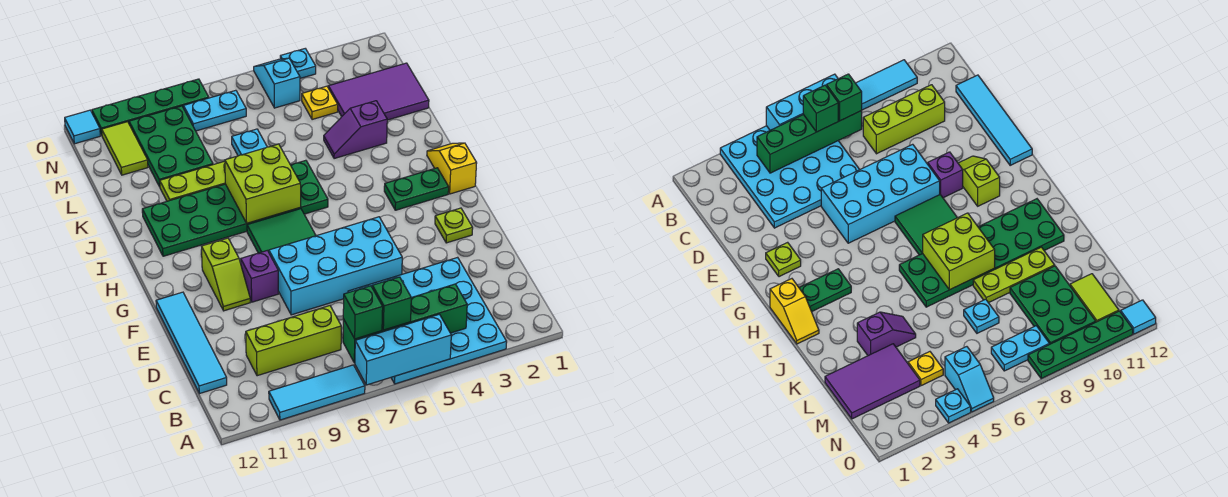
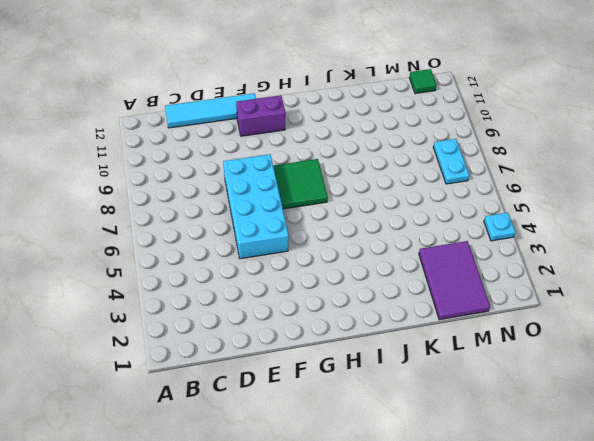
purple 1x2 brick [236,95,286,136] -> none
green 1x1 tile [409,69,437,94] -> none
none -> cyan 4x4 plate [348,257,507,384]
none -> cyan 1x3 tile [269,365,365,420]
none -> lime 1x3 brick [246,306,341,376]

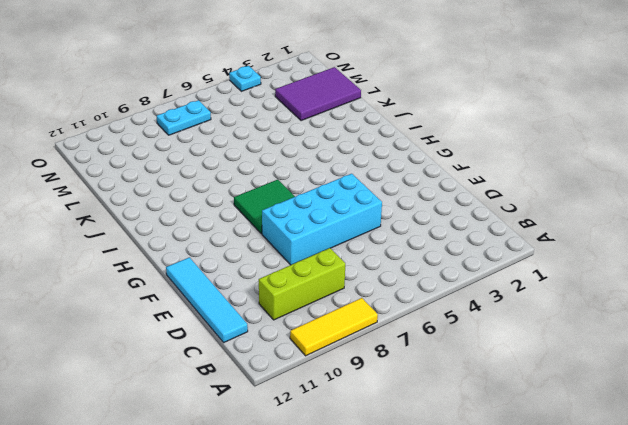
yellow 1x3 tile [290,298,378,356] -> cyan 1x3 tile [269,365,365,420]
none -> cyan 4x4 plate [348,257,507,384]
none -> lime 1x1 plate [435,208,473,243]
none -> purple 1x1 brick [241,250,279,302]

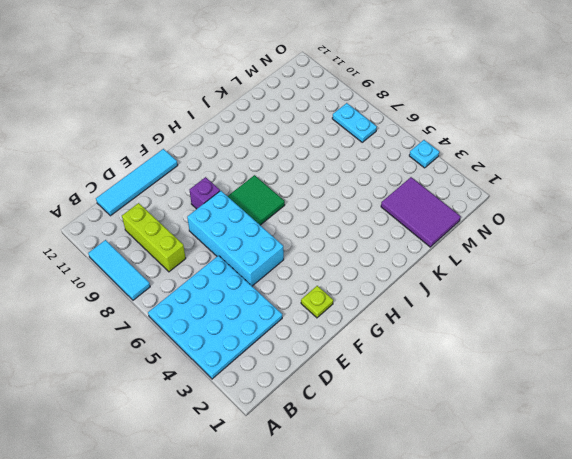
none -> lime 1x2 slope [202,238,250,311]
none -> yellow 1x2 slope [427,143,477,194]
none -> green 1x2 plate [384,168,449,210]

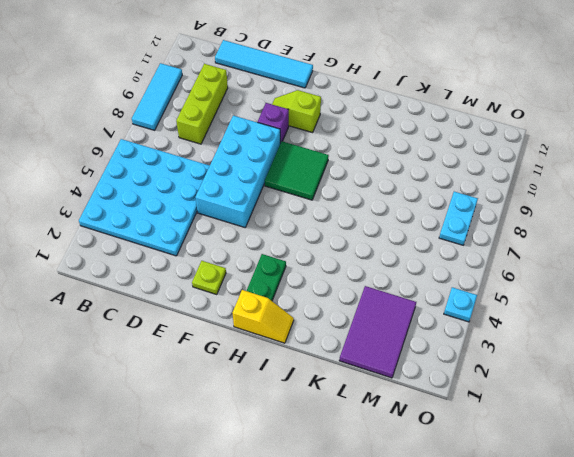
none -> green 2x6 plate [142,160,328,256]
none -> purple 1x2 slope [324,101,387,159]
none -> lime 1x3 plate [160,161,225,201]

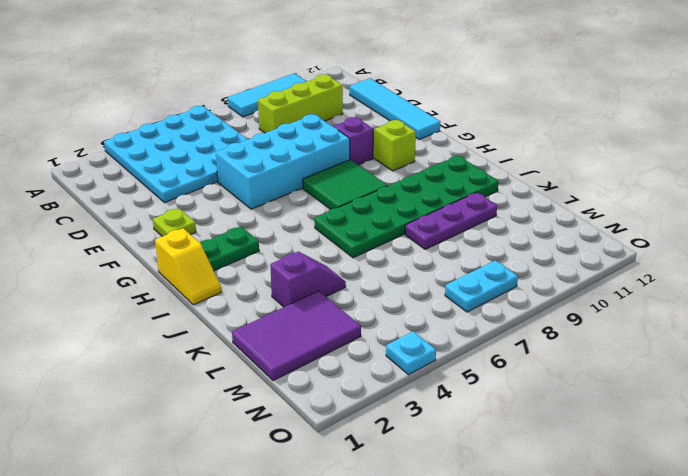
purple 1x3 plate [405,192,497,249] -> lime 1x3 plate [160,161,225,201]
none -> cyan 1x1 plate [232,129,267,156]
none -> green 2x3 plate [129,106,213,187]
none -> yellow 1x1 plate [302,86,338,120]

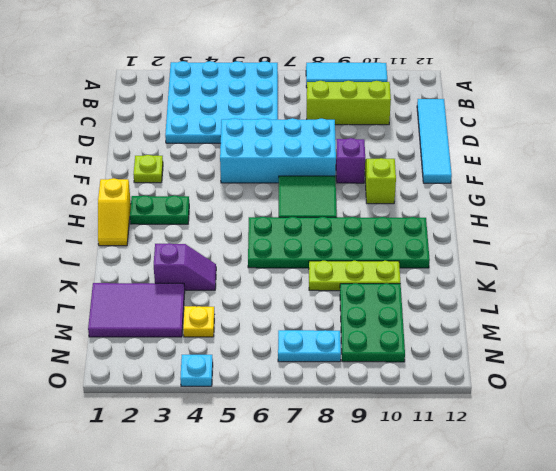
none -> cyan 1x1 plate [232,129,267,156]
none -> lime 1x2 tile [102,122,148,175]
none -> cyan 1x2 slope [254,58,300,108]

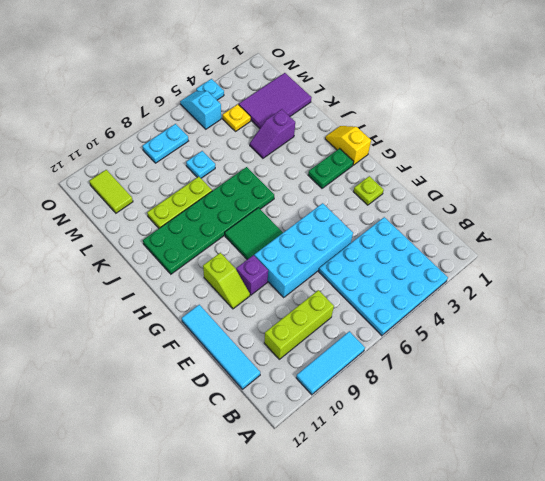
none -> green 2x3 plate [129,106,213,187]
none -> green 1x4 plate [92,79,209,135]
none -> cyan 1x1 tile [65,110,100,144]

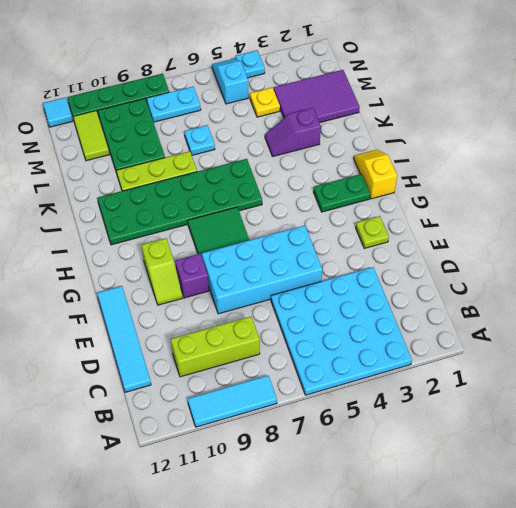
none -> cyan 1x3 brick [355,314,451,385]
none -> green 1x4 brick [343,284,467,363]
none -> lime 2x2 brick [225,144,301,223]

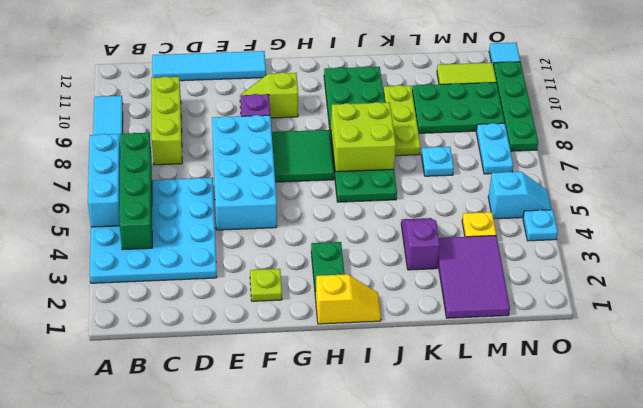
none -> green 1x1 brick [372,277,411,330]
none -> green 1x1 brick [343,286,383,339]

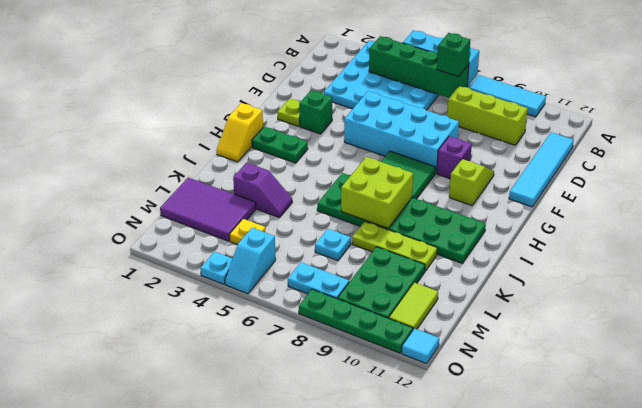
green 1x1 brick [299,90,332,134] -> green 1x1 brick moved to [372,277,411,330]

